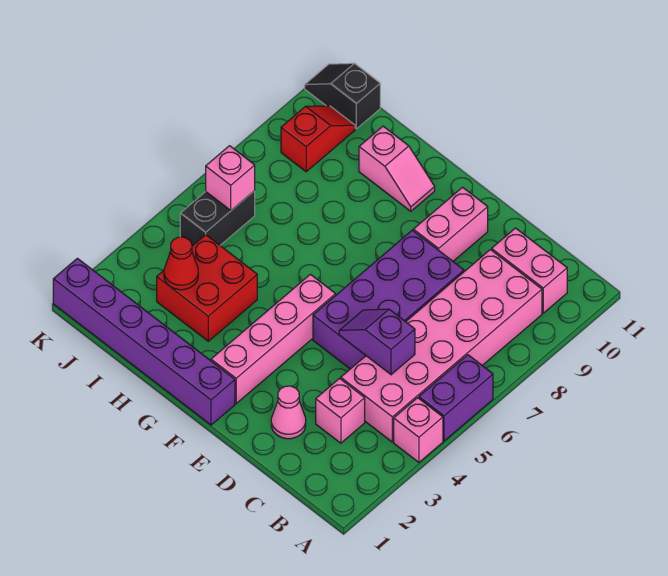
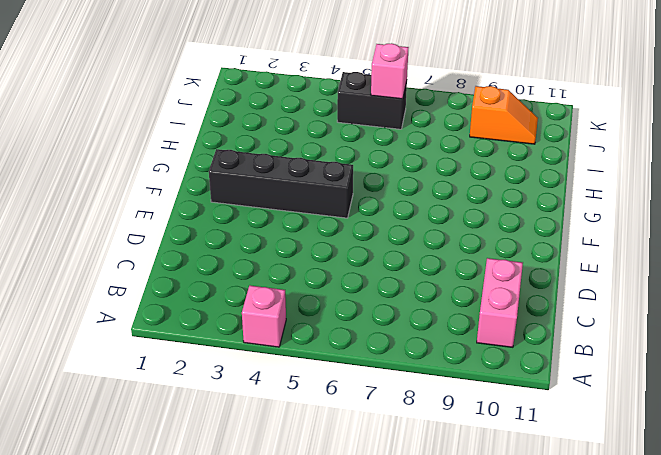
black 1x4 brick [209,149,353,218] -> pink 1x4 brick [211,274,336,403]
orange 1x2 slope [470,86,538,144] -> red 1x2 slope [281,106,355,172]
none -> purple 1x2 brick [419,355,493,441]
none -> pink 2x6 brick [341,250,542,442]
none -> pink 1x1 brick [316,378,365,443]

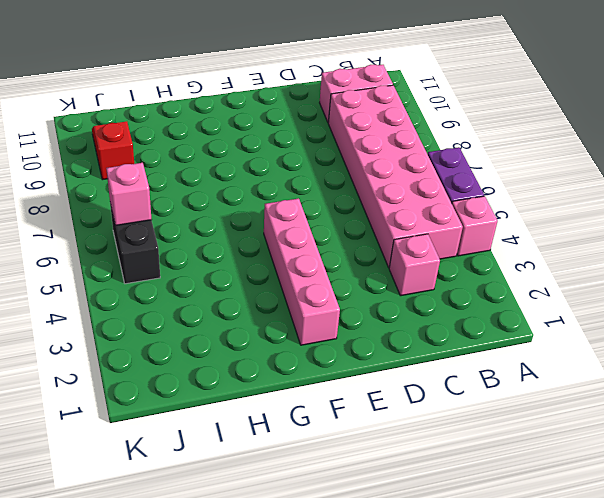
none -> pink 1x1 cone [271,386,306,439]
none -> purple 2x4 brick [313,230,464,369]
none -> pink 1x2 brick [413,187,488,261]

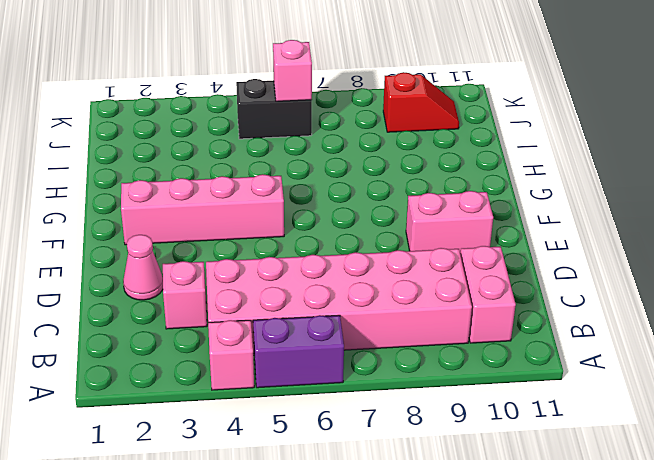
none -> purple 2x4 brick [313,230,464,369]
none -> purple 1x6 brick [53,258,235,425]
none -> pink 1x2 slope [359,126,435,211]

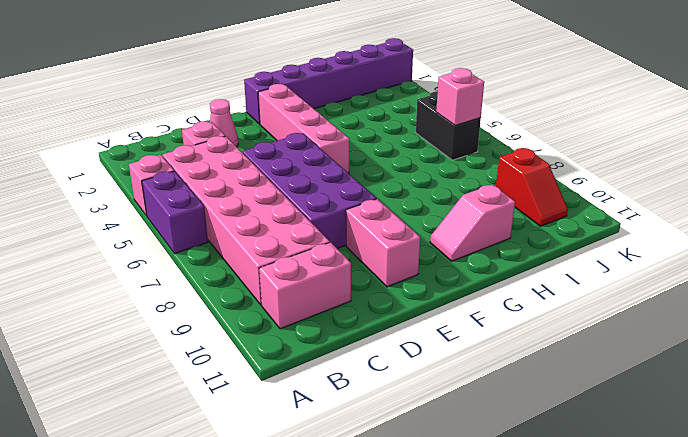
none -> red 2x2 brick [157,235,257,341]
none -> black 1x2 slope [305,63,380,129]
none -> purple 1x2 slope [339,309,415,375]

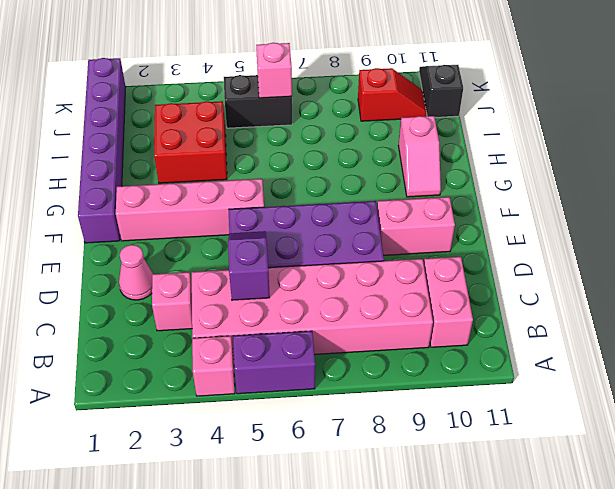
none -> red 1x1 cone [164,237,198,290]

